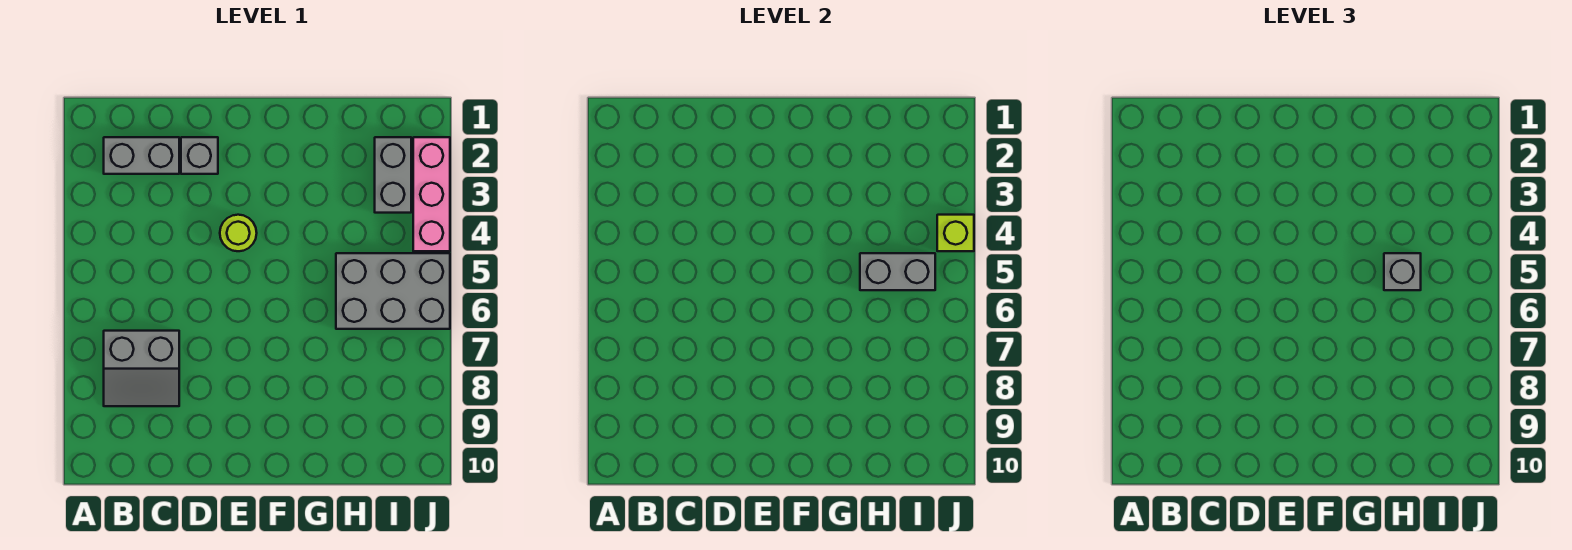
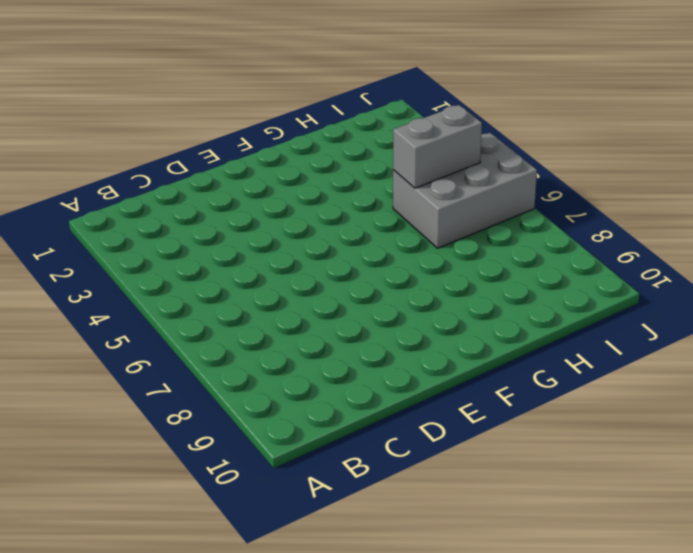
none -> grey 1x2 brick [104,137,179,174]
none -> grey 2x2 slope [104,331,179,406]

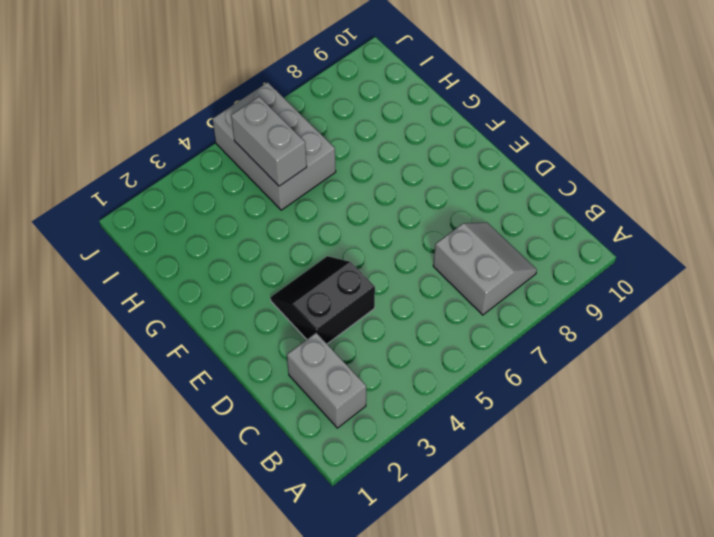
black 2x2 slope [270,256,375,344] -> lime 1x1 round brick [220,215,257,251]
none -> grey 1x1 brick [181,137,218,174]
none -> grey 1x2 brick [375,137,411,213]

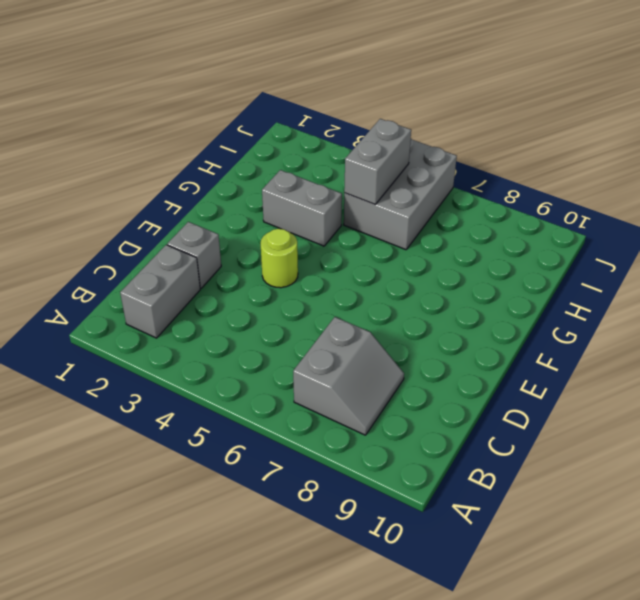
grey 1x2 brick [262,170,342,246] -> grey 1x2 brick moved to [375,137,411,213]
none -> pink 1x3 brick [413,137,450,251]
none -> lime 1x1 brick [937,215,974,251]

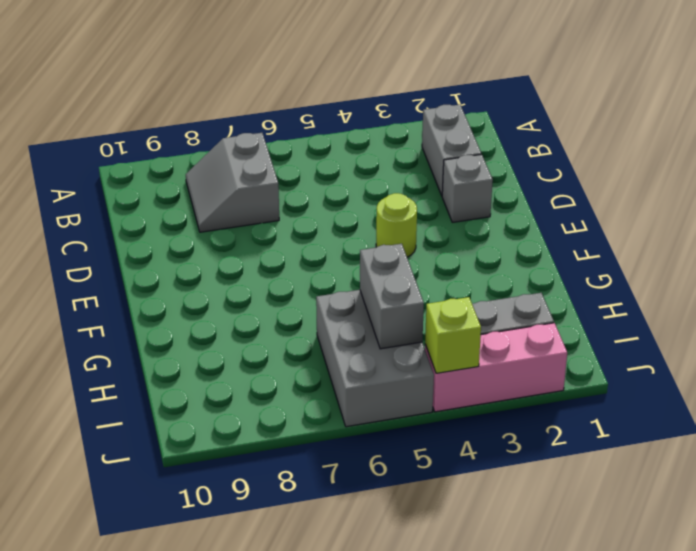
none -> grey 1x1 brick [1384,253,1421,290]

